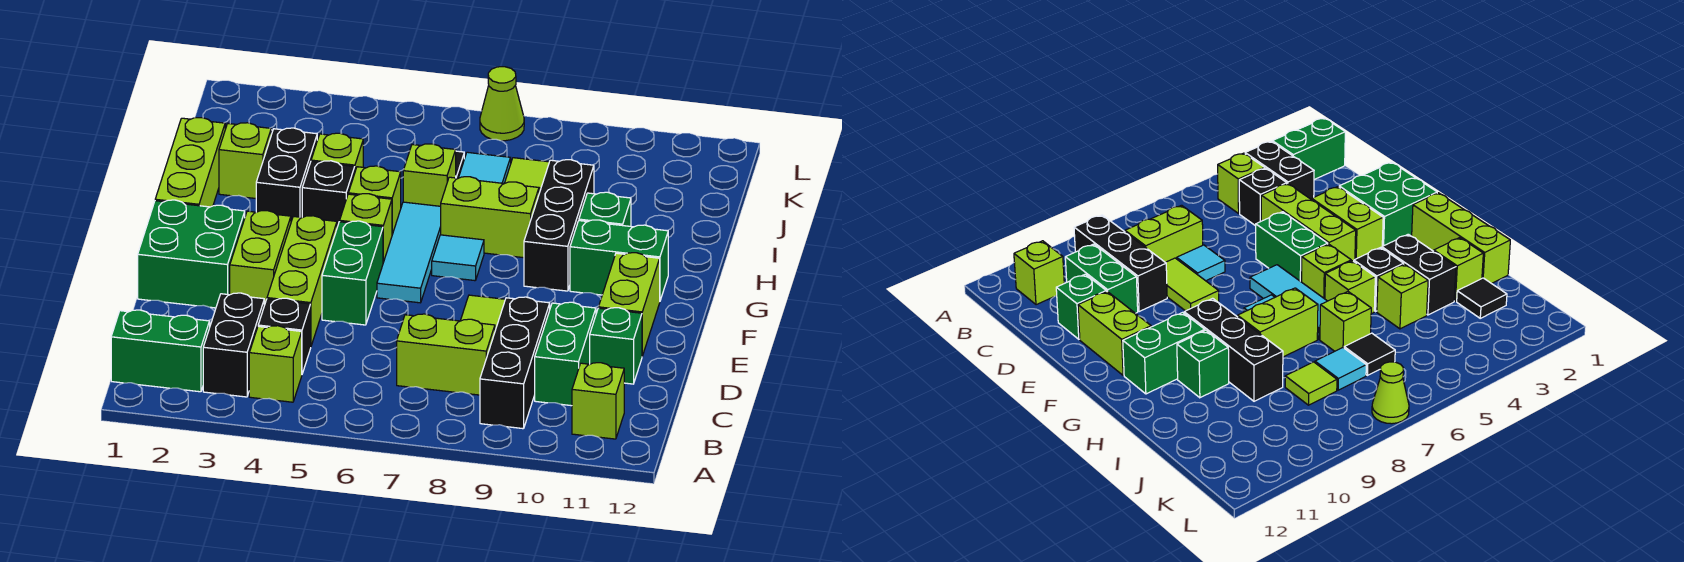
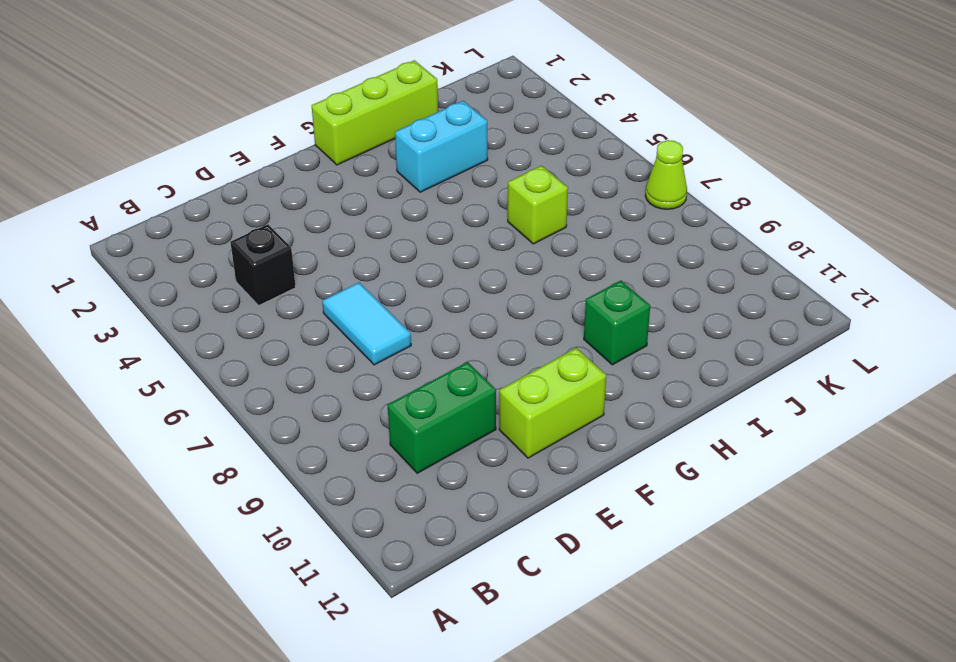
cyan 1x2 tile [322,283,411,365] -> cyan 1x1 tile [1177,245,1225,281]
cyan 1x2 brick [395,101,488,192] -> black 1x2 brick [256,128,317,221]
none -> green 1x2 brick [111,310,210,392]
none -> black 1x2 brick [203,293,264,397]
none -> lime 1x1 brick [249,326,302,402]
none -> black 1x3 brick [480,297,550,429]

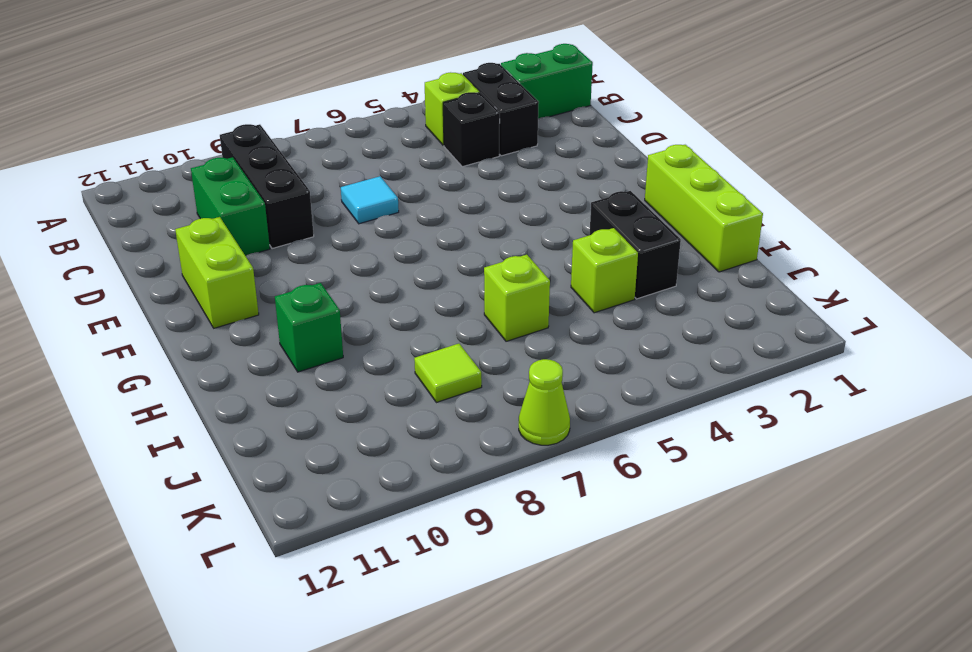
none -> lime 1x1 brick [572,363,624,439]
none -> lime 1x2 brick [397,314,495,395]
none -> lime 1x3 brick [267,216,337,346]
none -> lime 1x2 tile [460,295,505,330]

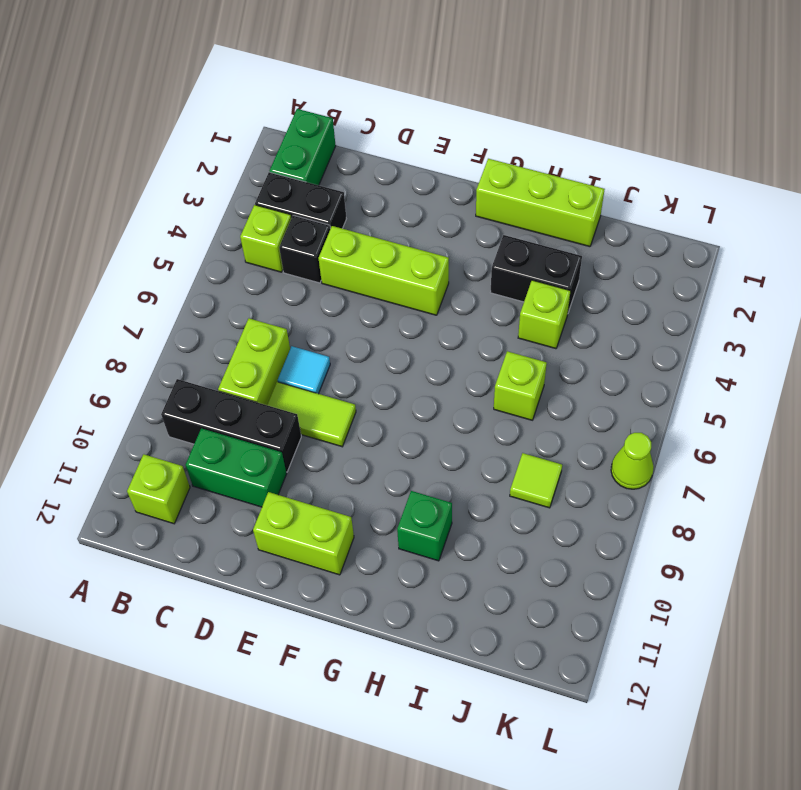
none -> green 1x1 brick [590,308,642,384]
none -> green 2x2 brick [138,200,245,308]
none -> lime 1x2 brick [230,211,291,305]
none -> green 1x2 brick [322,221,383,325]

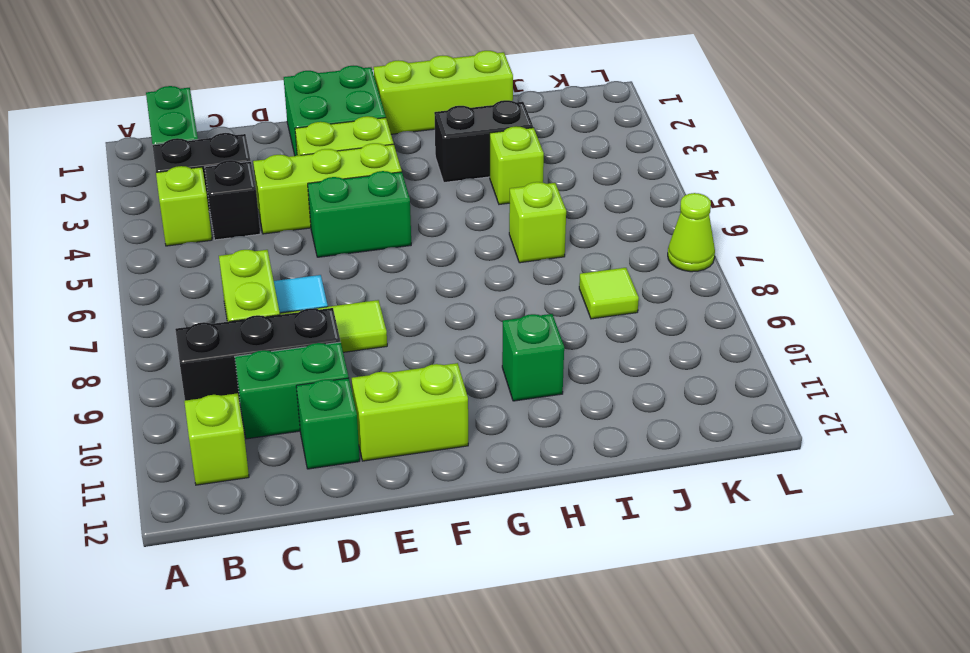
none -> cyan 1x3 tile [377,202,441,303]
none -> lime 1x1 brick [340,194,392,262]
none -> cyan 1x1 tile [432,235,484,281]
none -> black 1x3 brick [524,160,594,291]

